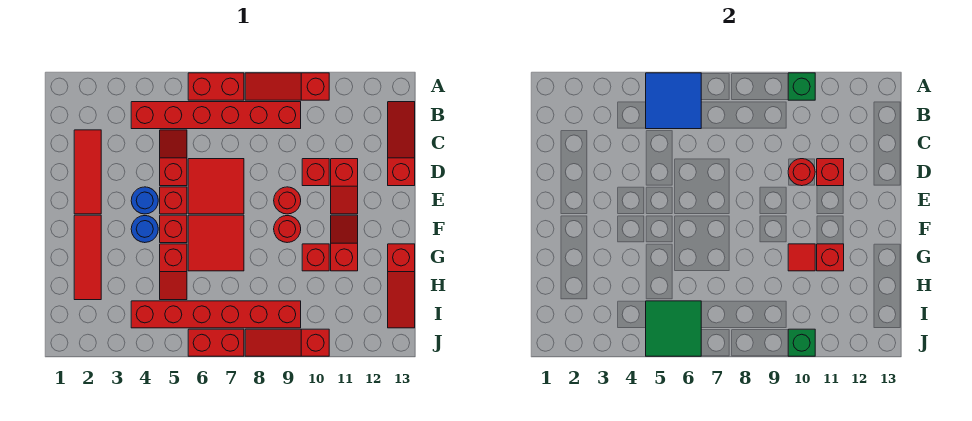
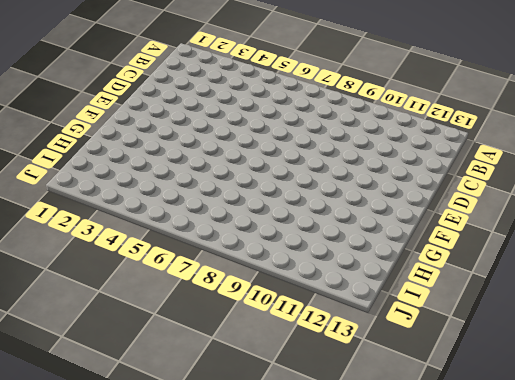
none -> red 1x2 brick [188,73,244,100]
none -> red 1x3 slope [245,73,329,100]
none -> red 1x6 brick [131,102,301,129]
none -> red 1x3 slope [388,102,415,186]

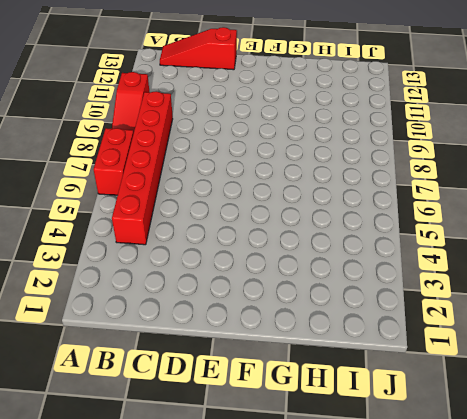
none -> red 1x3 tile [74,130,101,214]
none -> red 1x2 slope [160,130,187,186]
none -> red 2x2 tile [188,159,244,214]
none -> red 1x1 brick [302,159,329,186]

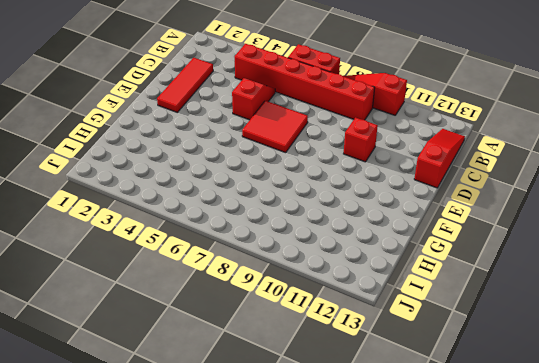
none -> red 1x2 slope [331,159,358,214]
none -> blue 1x1 round brick [131,187,158,214]
none -> red 1x1 brick [160,187,187,214]
none -> red 1x1 round brick [274,187,301,214]

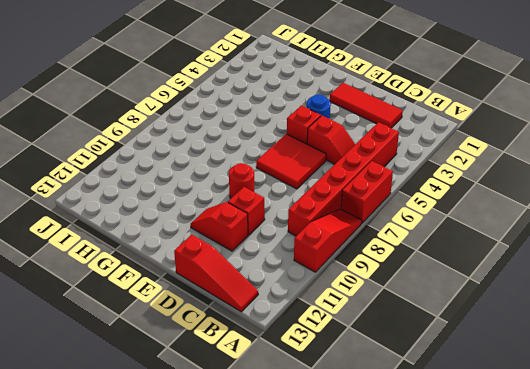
none -> red 1x3 tile [74,215,101,300]
none -> blue 1x1 round brick [131,216,158,243]
none -> red 1x1 brick [160,215,187,243]
none -> red 2x2 tile [188,215,244,271]

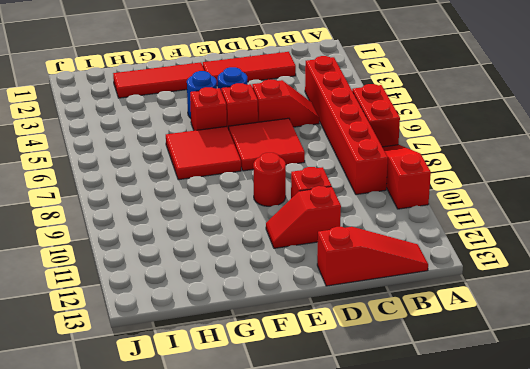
none -> red 1x1 round brick [274,216,301,243]
none -> red 1x2 slope [331,215,358,271]
none -> red 1x2 slope [160,244,187,300]
none -> red 1x1 brick [302,244,329,271]

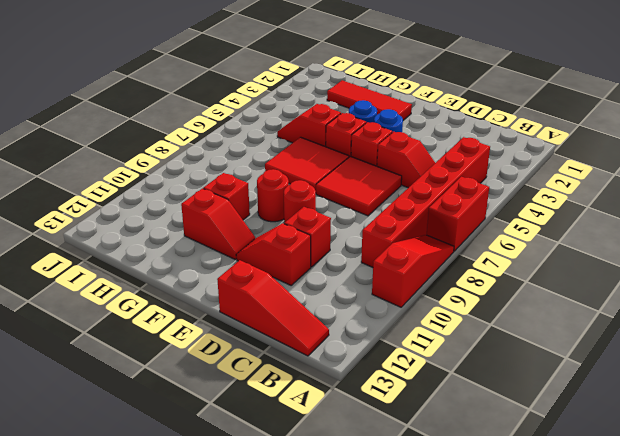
none -> red 1x3 tile [74,130,101,214]
none -> red 1x3 slope [388,244,415,328]
none -> red 1x6 brick [131,301,301,328]
none -> red 1x2 brick [188,329,244,356]

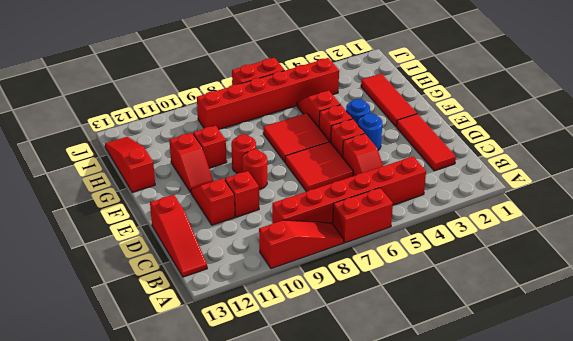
none -> red 1x3 slope [245,329,329,356]
none -> blue 2x2 tile [646,73,701,129]
none -> green 1x1 brick [788,73,815,100]
none -> red 1x1 round brick [788,159,815,186]

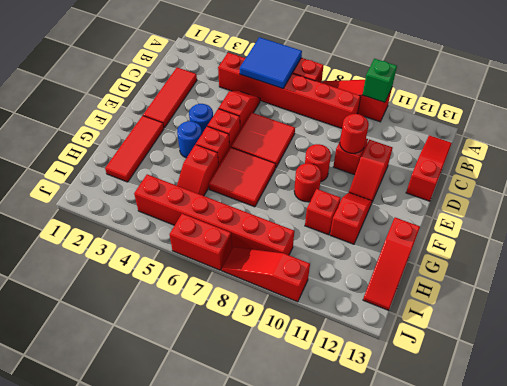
none -> red 1x1 brick [817,159,844,186]
none -> red 1x1 tile [788,244,815,271]
none -> red 1x1 brick [817,244,844,271]
none -> green 2x2 tile [646,301,701,356]

